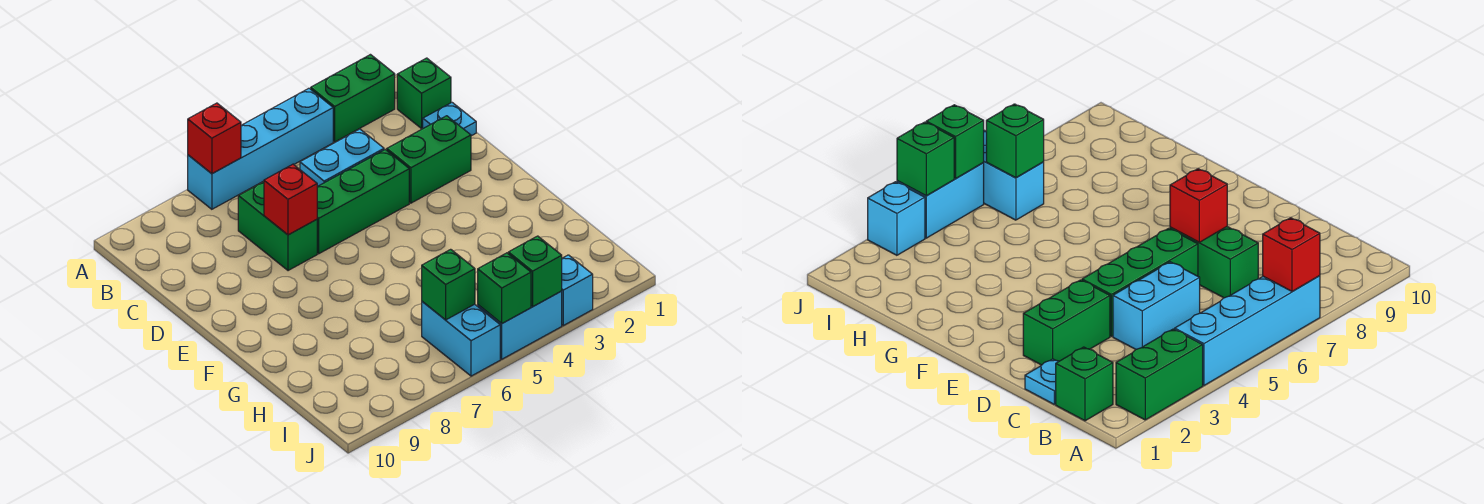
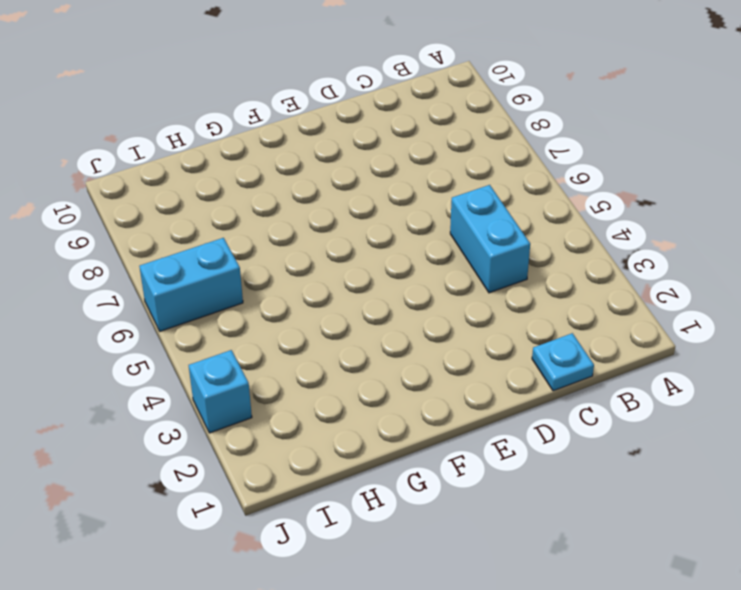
none -> green 1x2 brick [311,55,395,142]
none -> cyan 1x4 brick [188,88,333,209]
none -> green 1x1 brick [397,58,451,129]

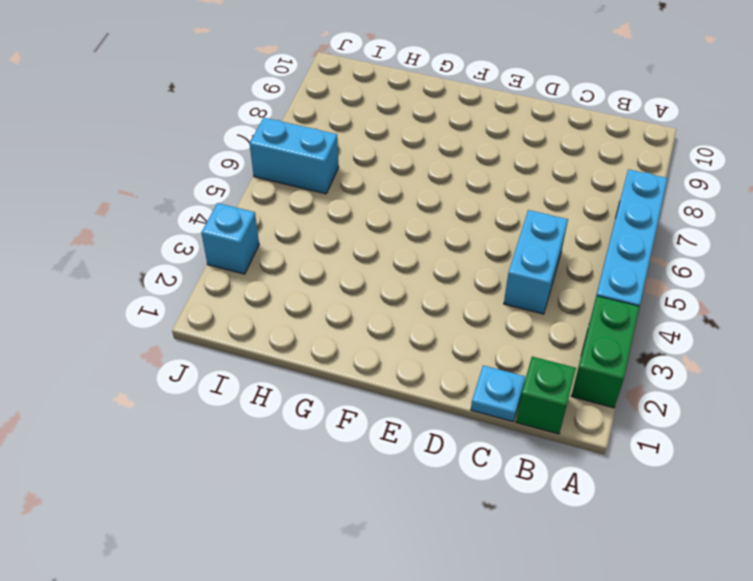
none -> green 1x2 brick [238,182,317,271]
none -> green 1x2 brick [387,116,471,203]
none -> green 1x3 brick [317,150,409,254]

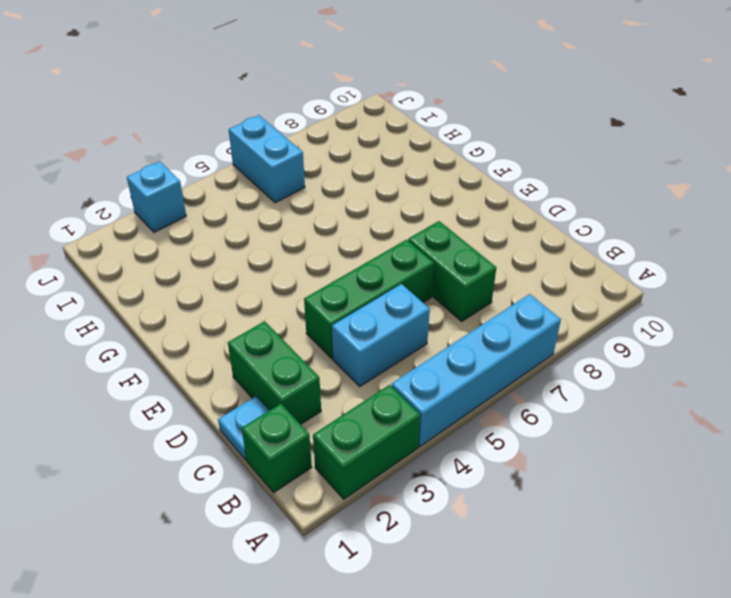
green 1x2 brick [228,321,321,424] -> green 1x2 brick turned to [387,116,471,203]
none -> cyan 1x2 brick [478,291,562,359]
none -> red 1x1 brick [188,103,241,174]
none -> red 1x1 brick [264,164,317,235]

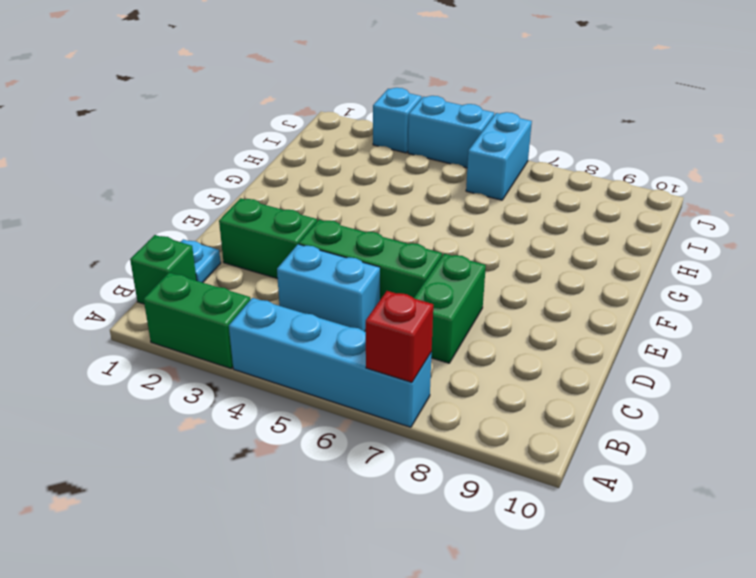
none -> red 1x1 brick [264,164,317,235]
none -> green 1x1 brick [422,249,475,320]
none -> green 1x1 brick [508,236,562,306]

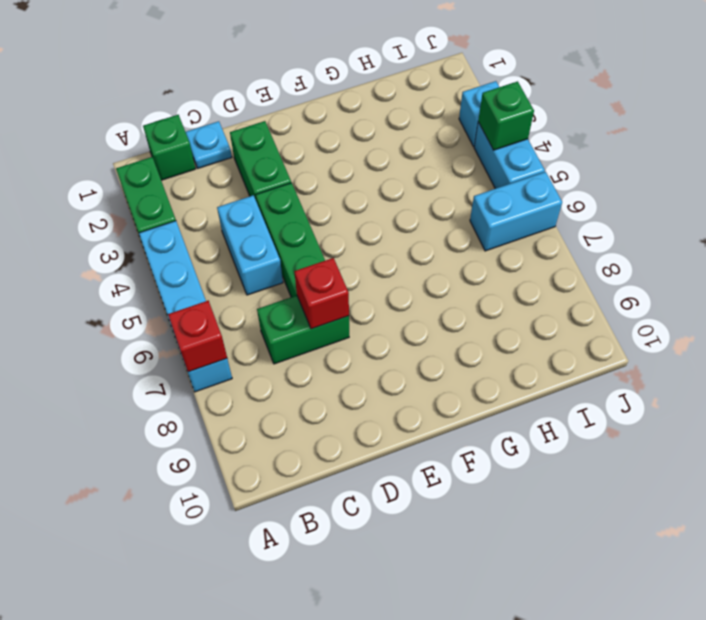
none -> green 1x1 brick [422,249,475,320]
none -> green 1x1 brick [478,253,531,323]

